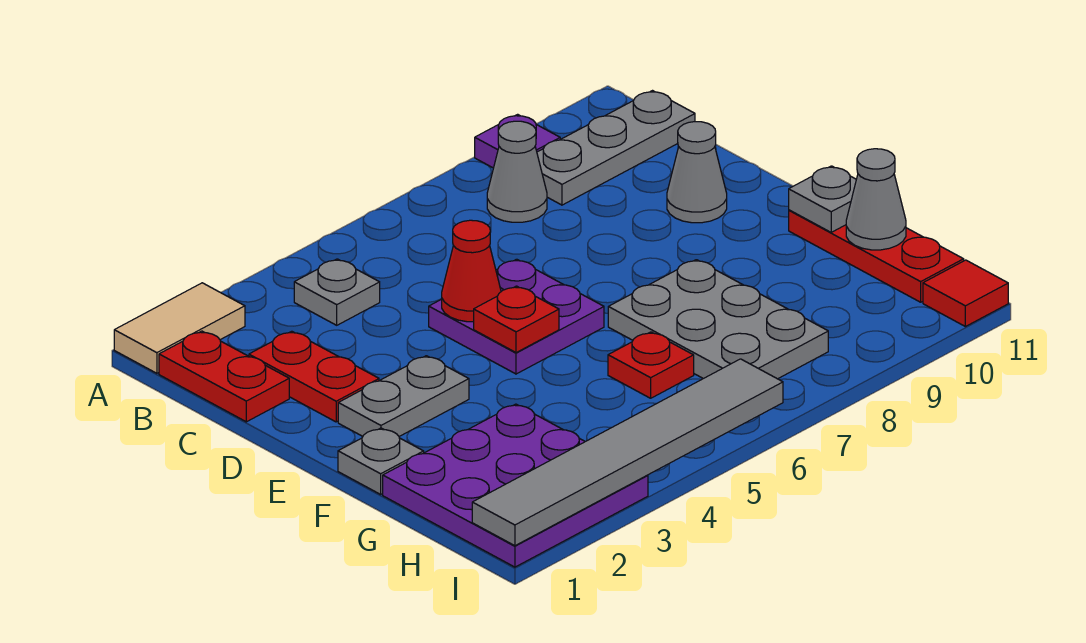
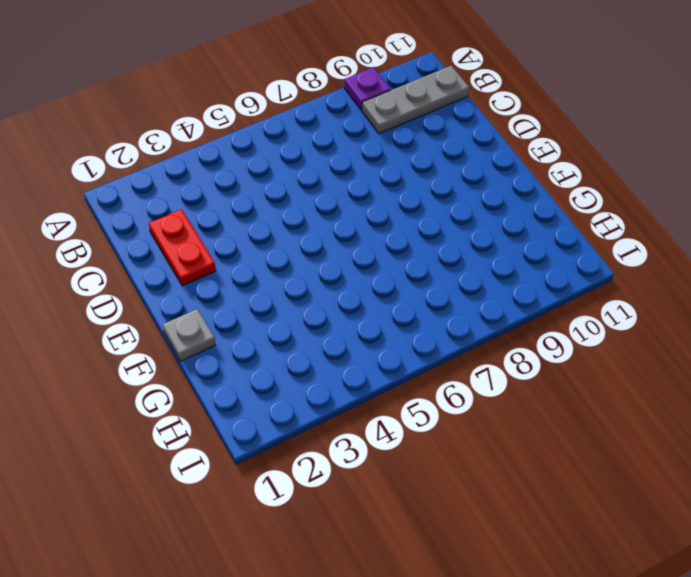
none -> tan 1x2 tile [114,283,245,373]
none -> red 1x2 plate [159,331,289,422]
none -> grey 1x1 plate [294,259,380,325]

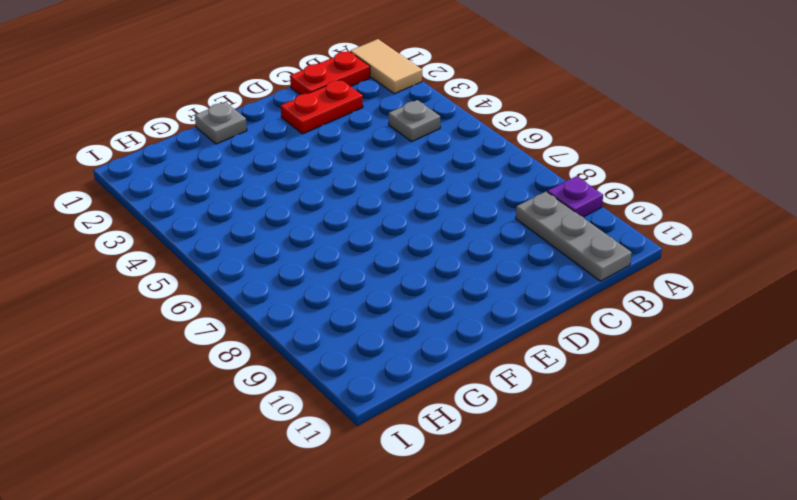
none -> grey 1x1 cone [487,121,547,222]
none -> purple 2x2 plate [429,259,604,374]
none -> grey 1x1 cone [667,122,727,223]

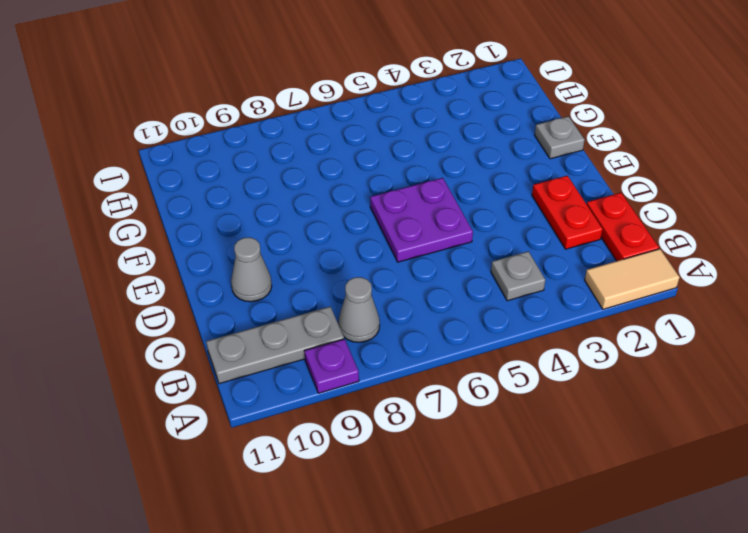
none -> grey 1x2 plate [338,356,469,436]
none -> grey 2x3 plate [608,260,828,379]
none -> red 1x3 plate [789,210,964,302]

